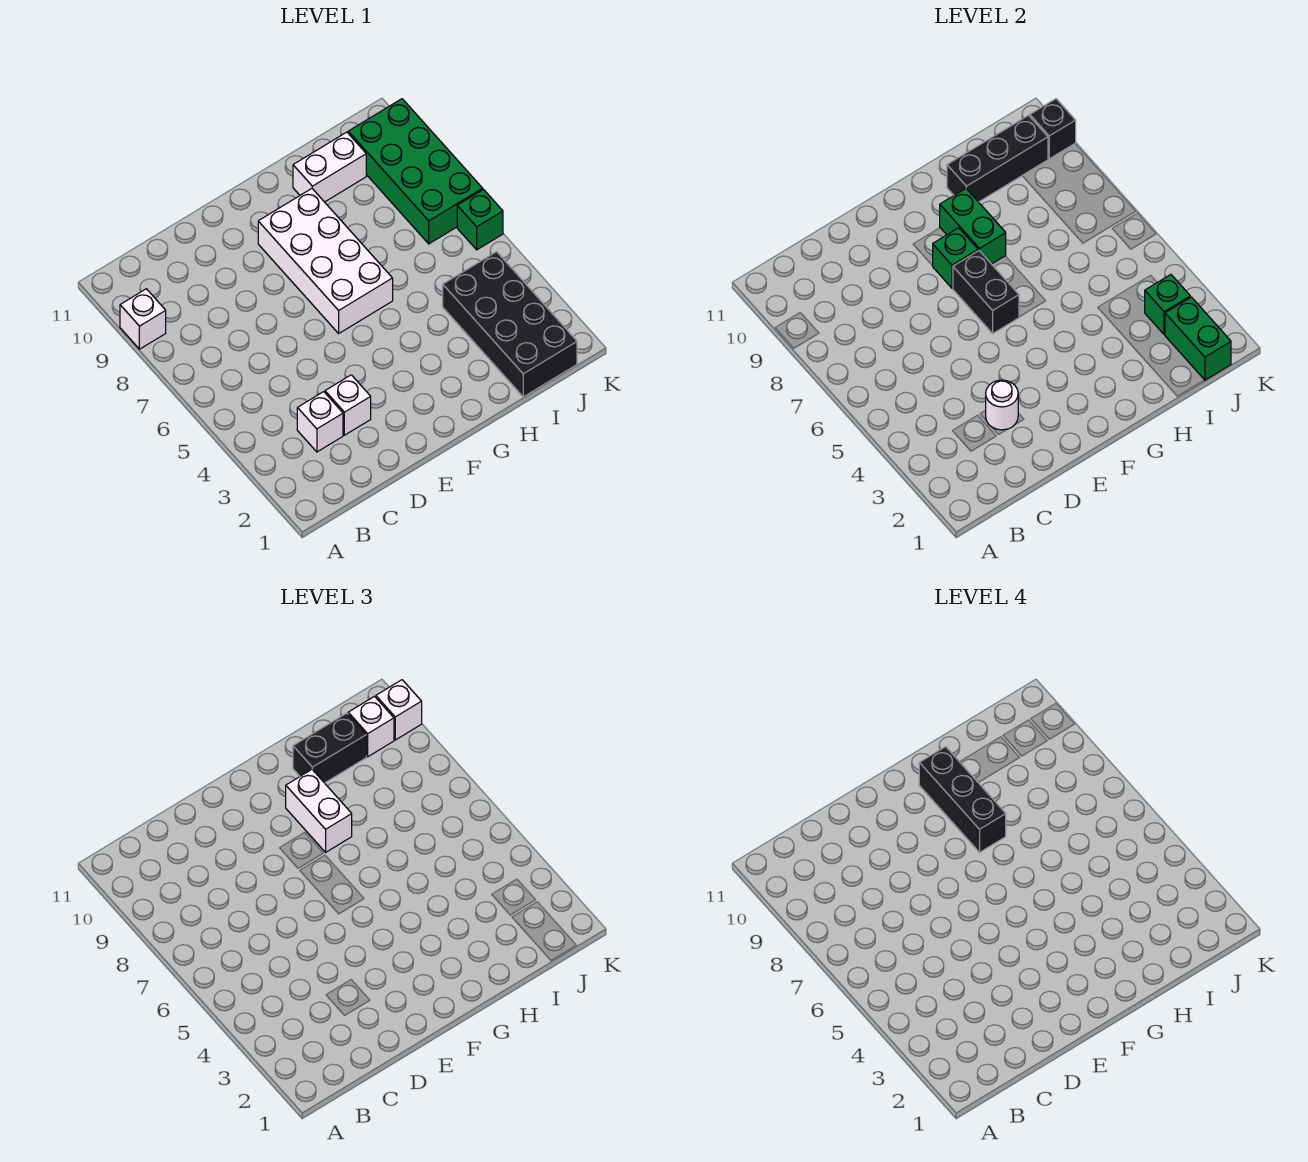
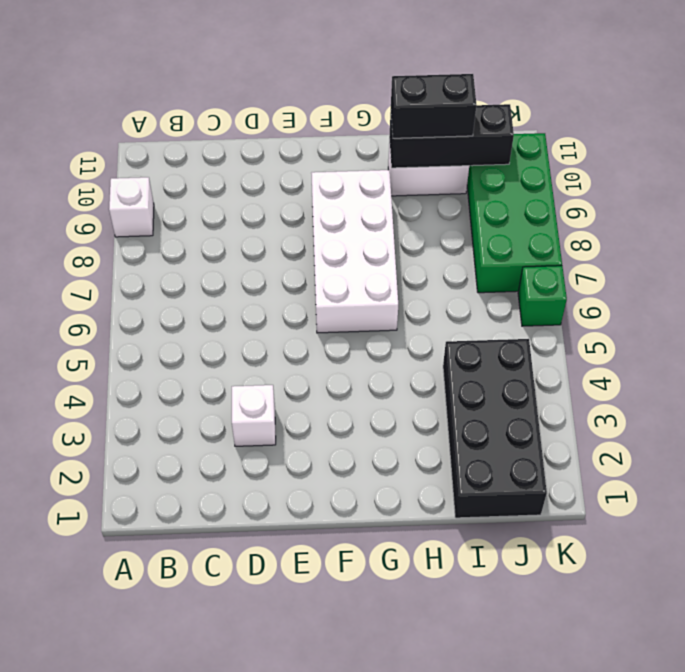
none -> white 1x1 brick [297,392,343,452]
none -> white 1x1 round brick [986,380,1018,430]
none -> black 1x2 brick [953,251,1019,333]

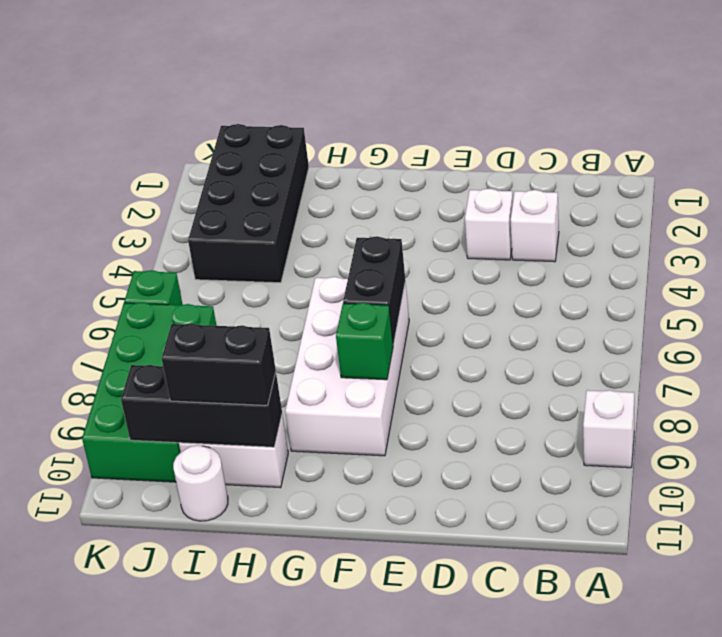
white 1x1 round brick [173,445,228,521] -> white 1x1 round brick moved to [986,380,1018,430]
none -> green 1x2 brick [940,189,1006,264]
none -> green 1x2 brick [1165,297,1231,380]
none -> green 1x1 brick [1145,275,1190,335]

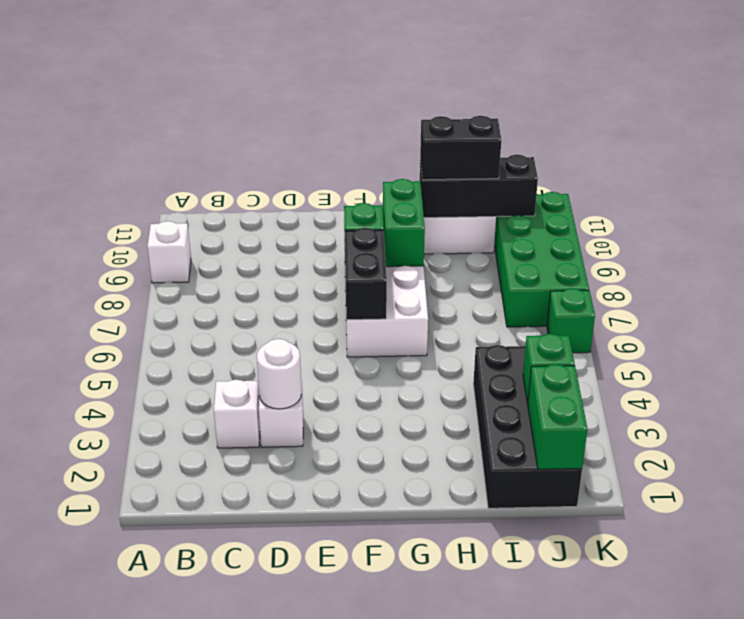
none -> black 1x1 brick [1030,99,1076,159]
none -> white 1x2 brick [286,770,352,852]
none -> white 1x1 brick [348,696,394,757]

